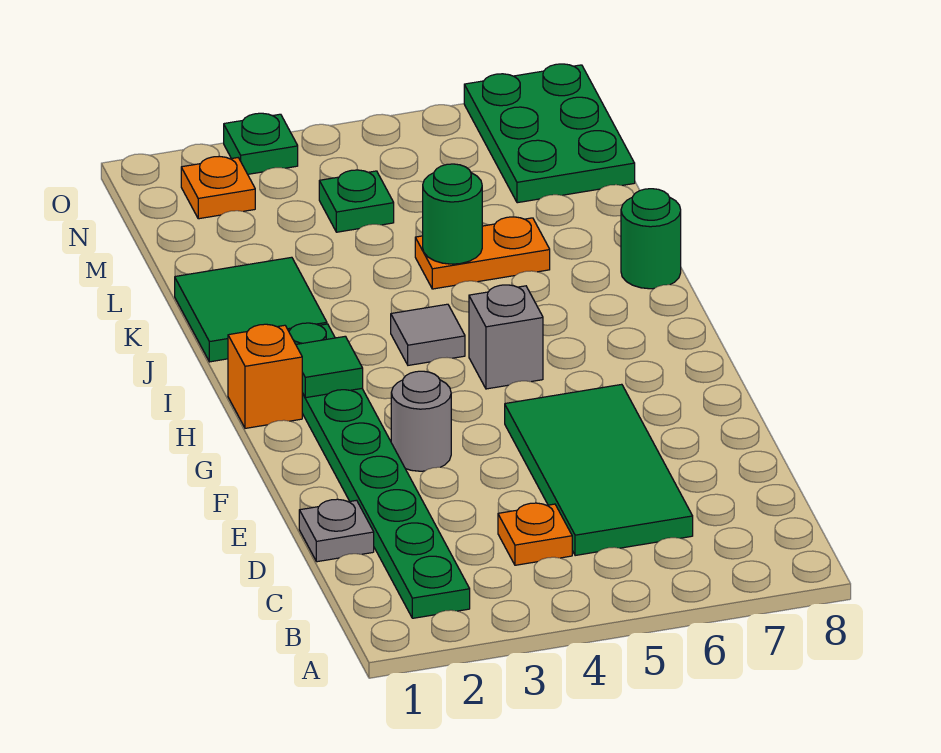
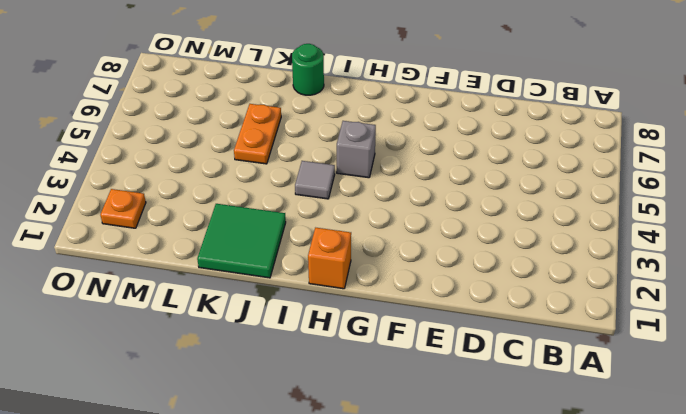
none -> green 1x8 plate [288,323,470,618]
none -> orange 1x1 plate [498,503,572,565]
none -> green 2x4 tile [505,384,693,556]

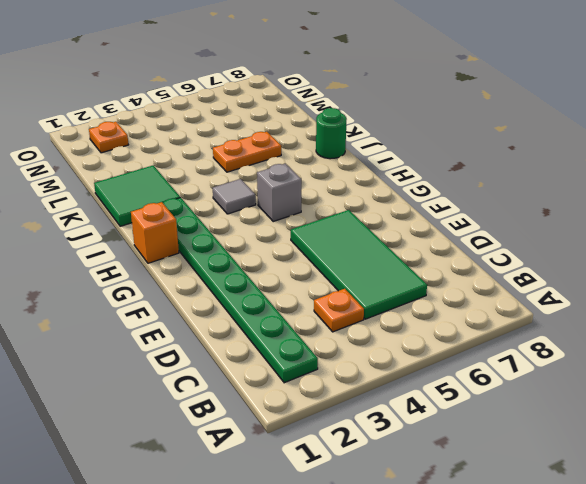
none -> grey 1x1 plate [299,499,374,562]
none -> grey 1x1 round brick [391,371,451,471]
none -> green 1x1 plate [319,170,394,232]

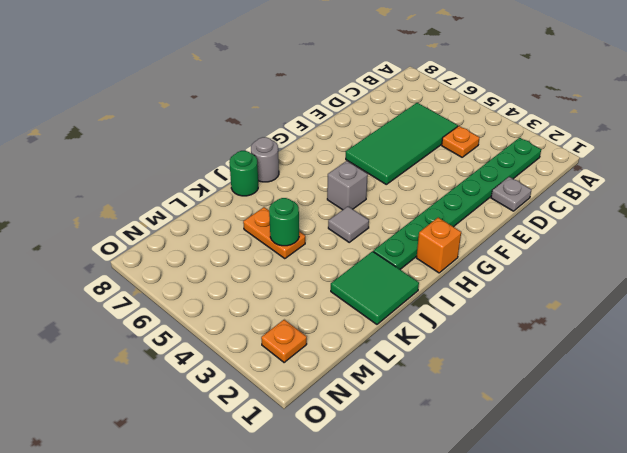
grey 1x1 round brick [251,137,279,182] -> grey 1x1 round brick moved to [391,371,451,471]
none -> green 1x1 plate [319,170,394,232]
none -> green 2x3 plate [464,64,635,203]
none -> green 1x1 plate [224,113,298,174]

